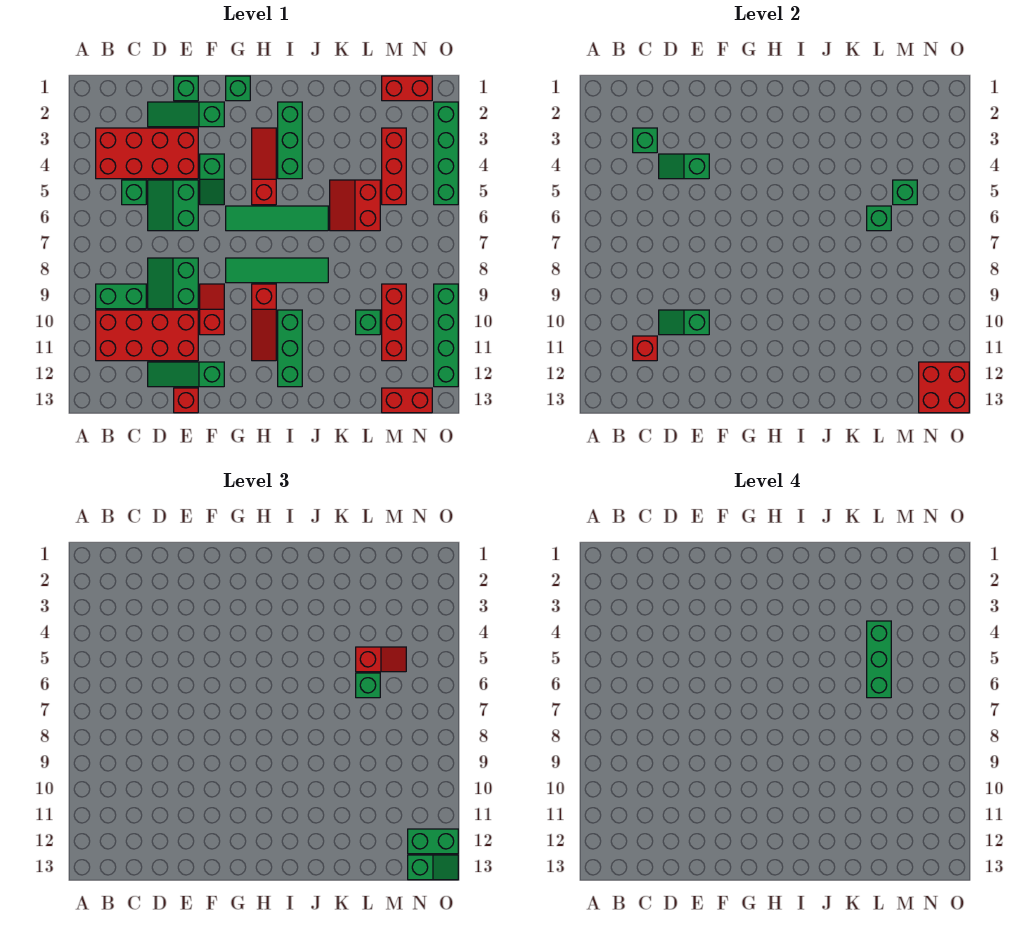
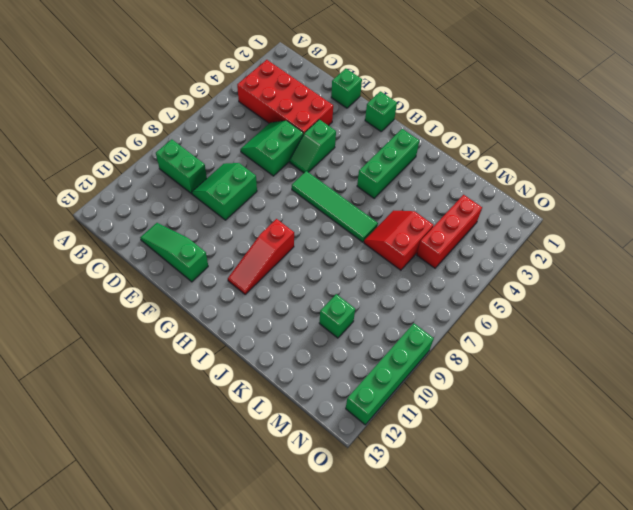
none -> red 2x4 brick [96,310,198,361]
none -> green 1x1 brick [122,180,146,205]
none -> green 1x3 slope [148,102,224,127]
none -> red 1x1 brick [174,388,198,413]

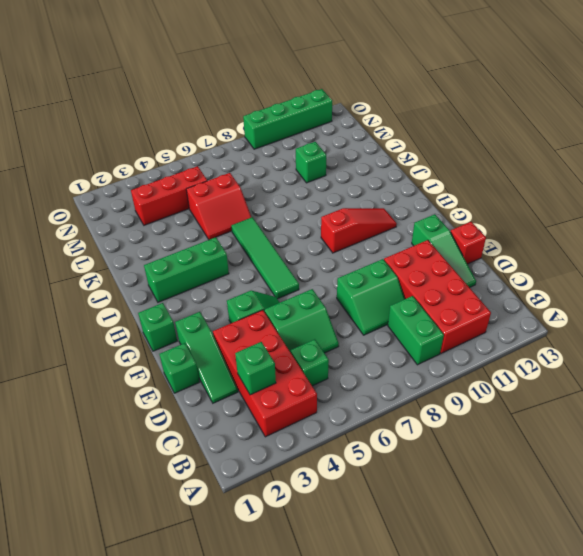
none -> red 1x2 slope [200,284,224,335]
none -> green 1x4 tile [226,258,328,283]
none -> red 1x3 slope [252,128,276,205]
none -> green 1x3 brick [278,310,302,387]

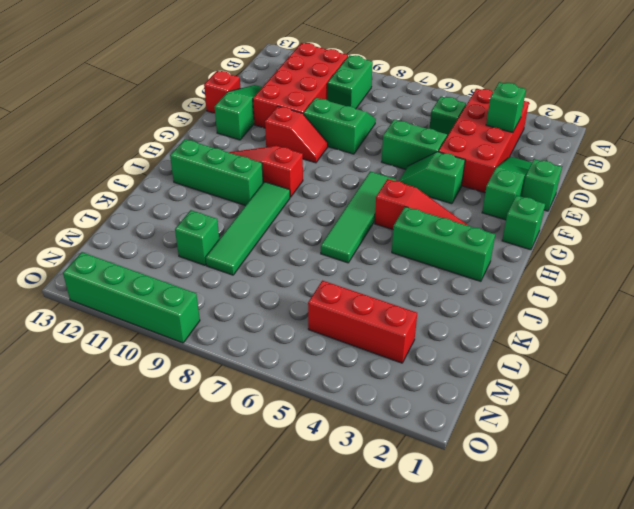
green 1x4 tile [206,182,290,275] -> green 1x4 tile moved to [226,258,328,283]
none -> red 2x2 slope [330,180,380,231]
none -> red 1x2 brick [382,76,432,101]
none -> red 1x3 brick [382,284,406,361]
none -> red 1x2 brick [382,388,432,413]

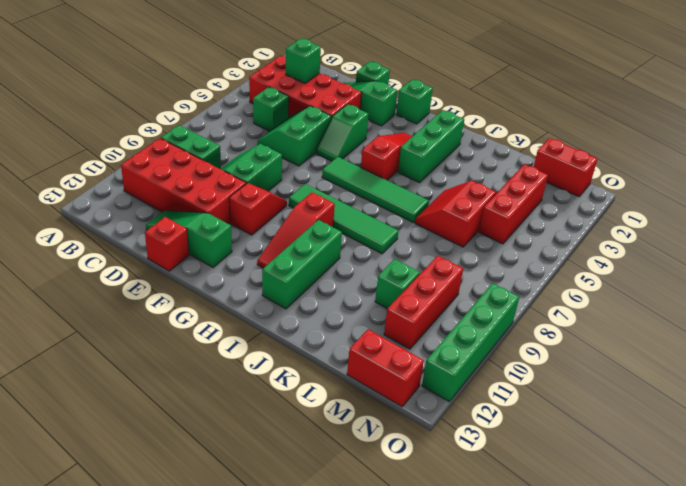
none -> green 1x4 brick [434,102,458,205]
none -> red 1x1 brick [633,336,657,361]
none -> green 1x2 slope [659,154,709,179]
none -> green 1x2 slope [659,310,709,335]

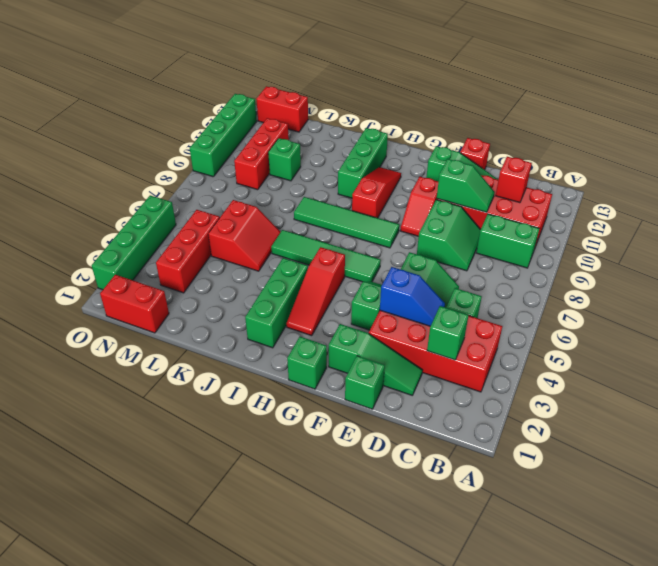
blue 1x2 slope [380,267,445,326] -> green 1x2 slope [659,154,709,179]
none -> green 1x1 brick [867,206,891,231]
none -> green 1x1 brick [893,180,917,205]
none -> red 2x2 brick [919,362,969,413]
none -> red 1x2 slope [356,647,406,672]

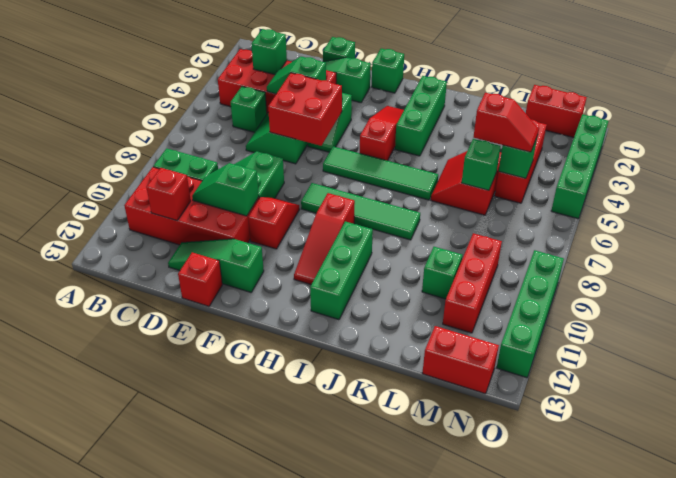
red 2x2 brick [268,73,342,146] -> red 2x2 brick moved to [919,362,969,413]
none -> green 1x1 brick [356,673,380,698]
none -> green 1x2 brick [408,829,458,854]
none -> green 1x2 slope [408,855,458,880]
none -> green 1x3 brick [867,621,891,698]

